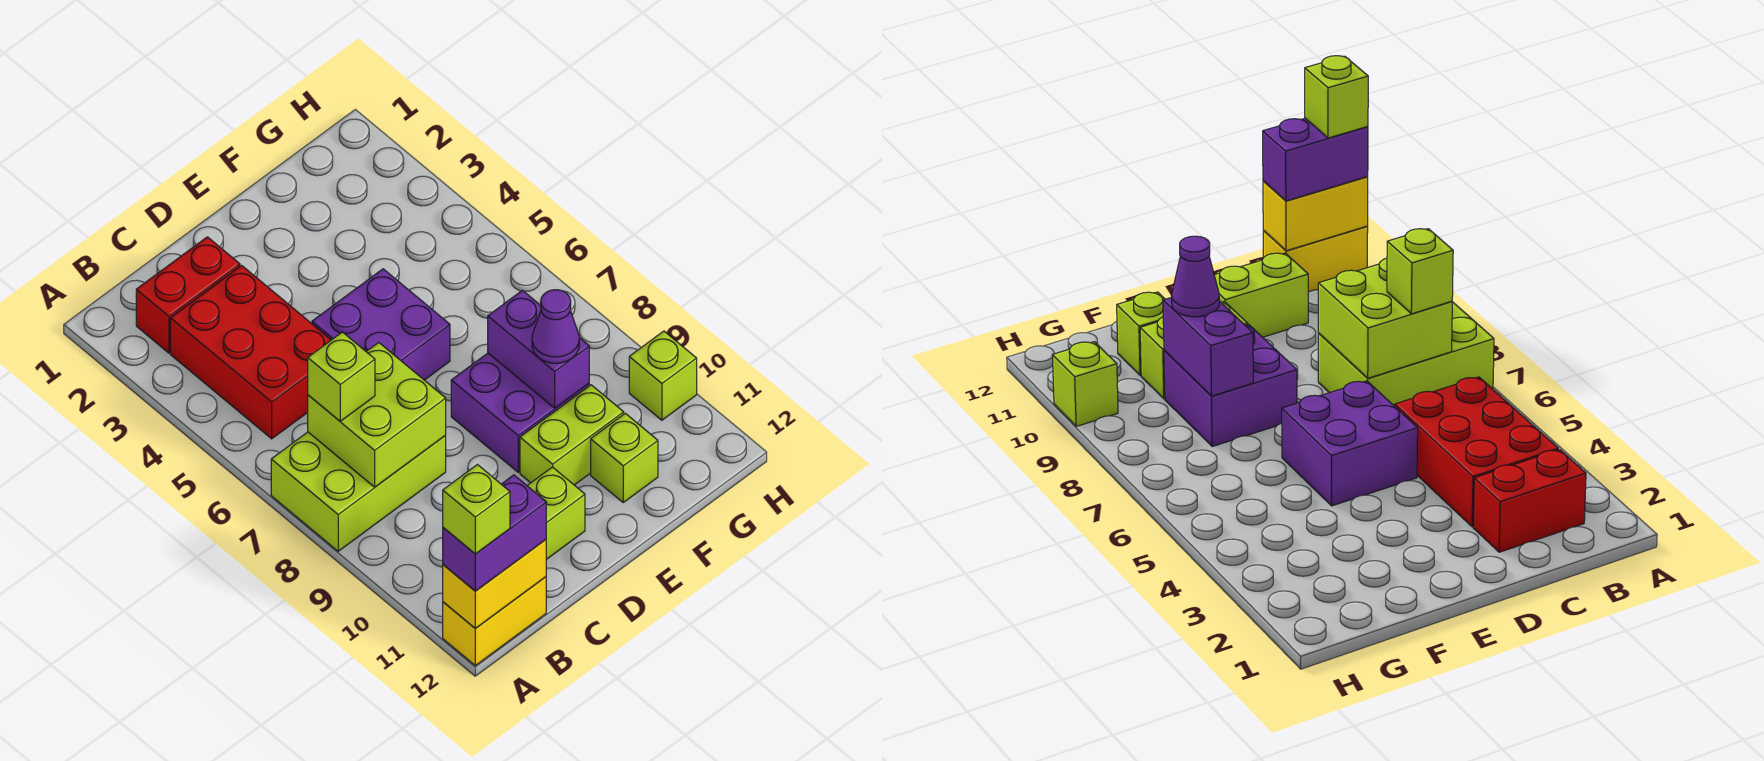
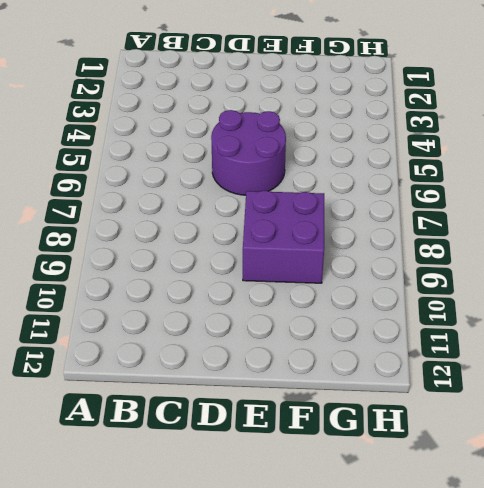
purple 2x2 round brick [211,110,286,195] -> purple 2x2 brick [312,269,450,380]
none -> lime 2x3 brick [271,432,446,551]
none -> yellow 1x2 brick [443,577,546,666]
none -> red 1x2 brick [136,237,240,353]

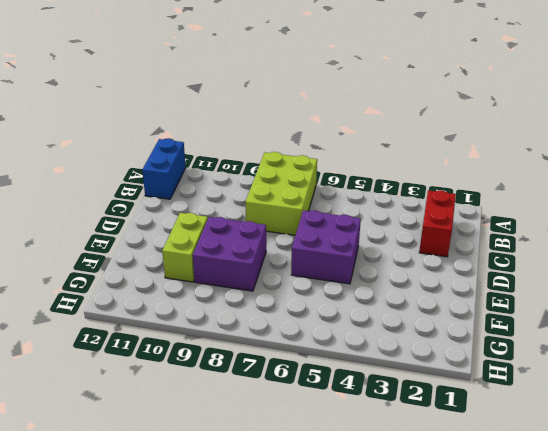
blue 1x2 brick [142,138,186,199] -> yellow 1x2 brick [443,577,546,666]
none -> red 2x3 brick [170,265,331,439]
none -> lime 1x2 brick [527,467,585,560]
none -> lime 1x1 brick [591,413,658,502]

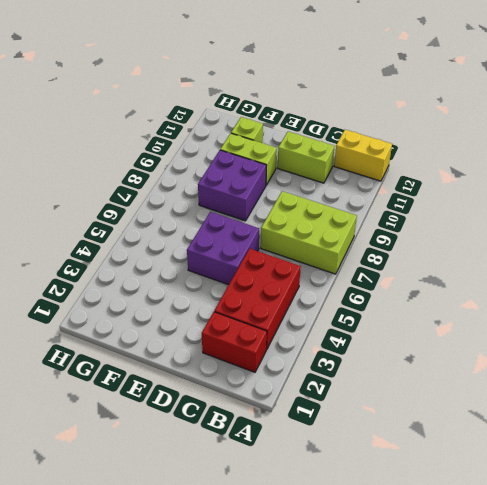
none -> lime 1x1 brick [629,331,697,420]
none -> yellow 1x2 brick [443,540,546,628]
none -> lime 2x2 brick [308,343,446,487]

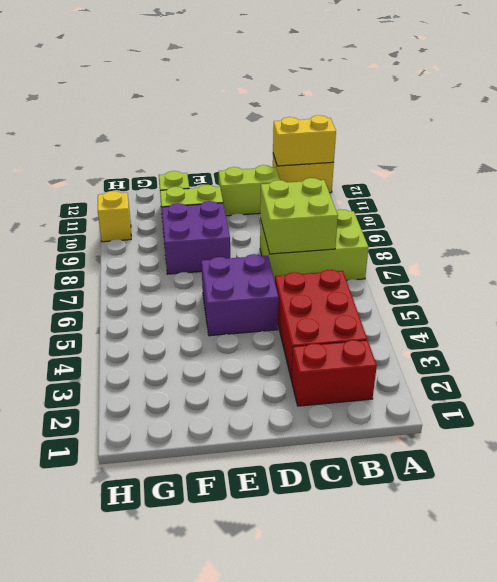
yellow 1x1 brick [98,191,131,242] -> lime 1x1 brick [629,331,697,420]
none -> purple 1x2 brick [488,290,589,408]
none -> purple 1x2 brick [443,475,546,591]
none -> lime 1x1 brick [308,332,375,421]

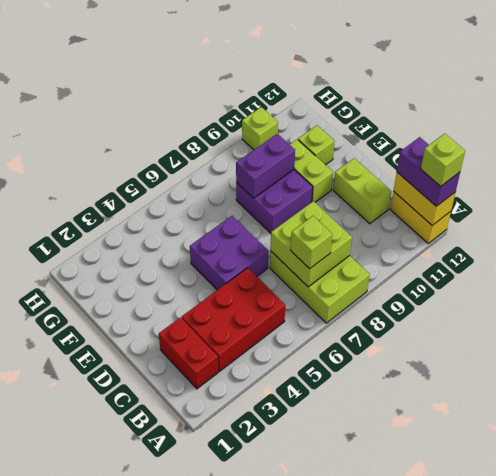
none -> purple 1x1 cone [532,290,579,363]

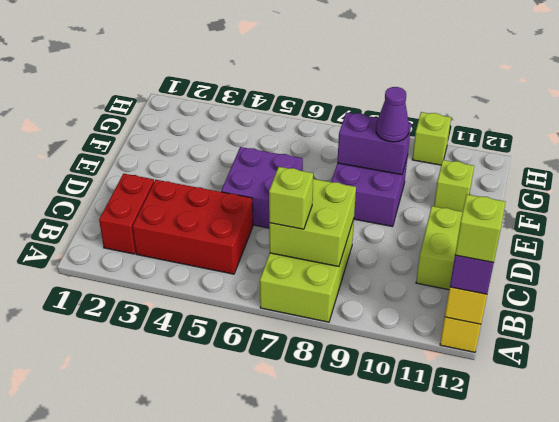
none -> lime 1x2 brick [520,385,624,485]

